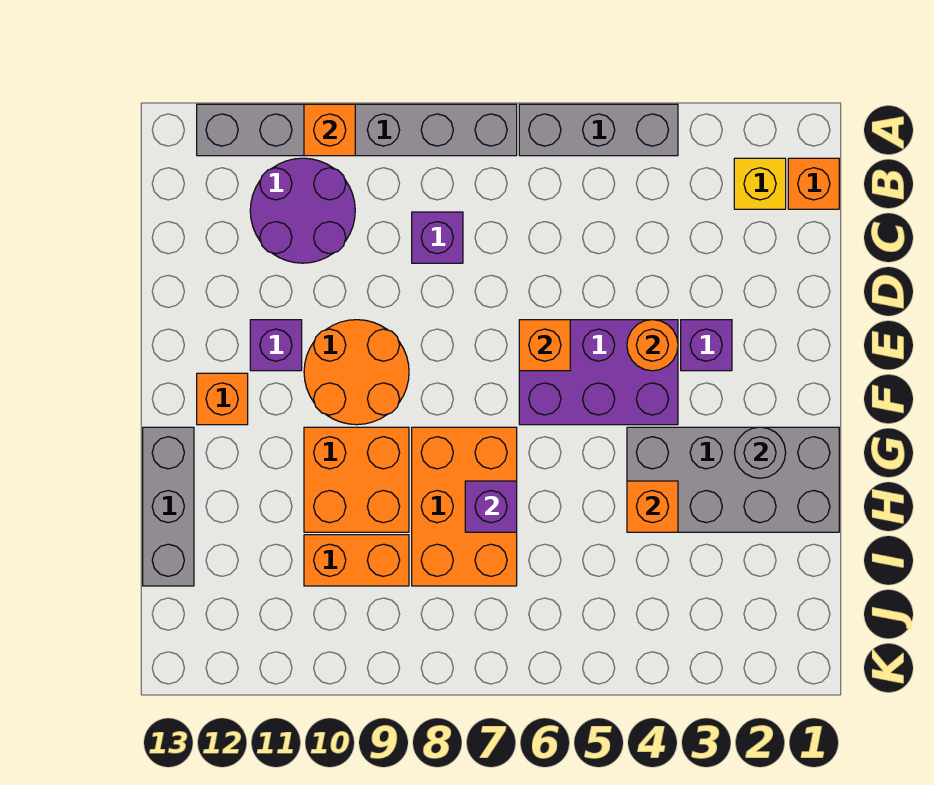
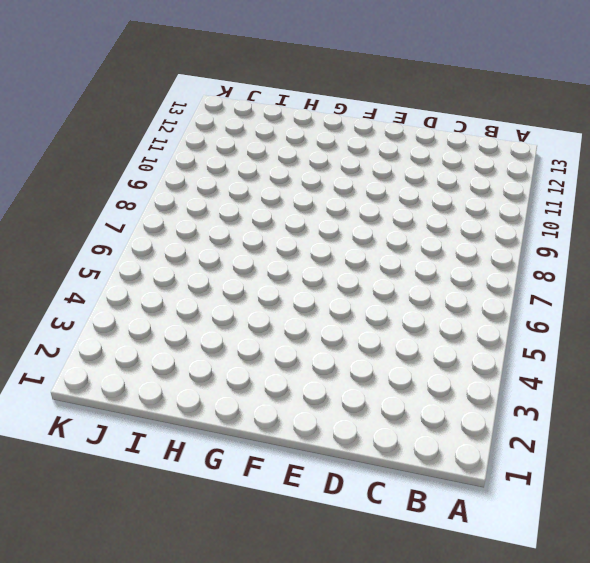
none -> grey 1x3 brick [519,104,678,156]
none -> grey 1x6 brick [197,104,517,156]
none -> orange 1x1 brick [788,158,839,209]

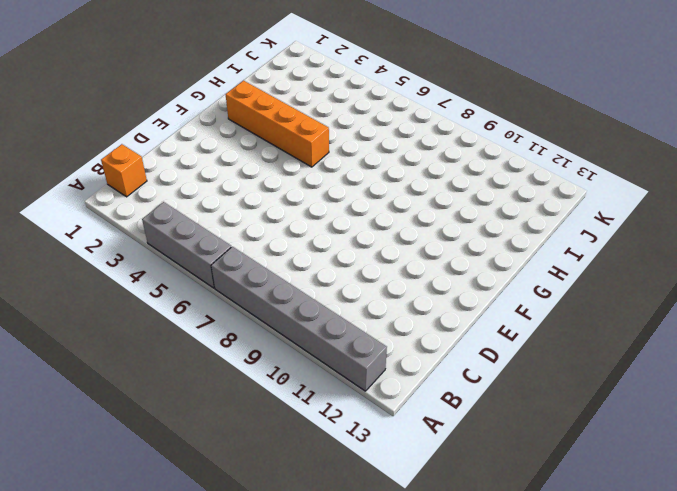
orange 1x4 brick [226,80,329,167] -> grey 2x4 brick [627,427,839,532]
none -> yellow 1x1 brick [734,158,786,209]
none -> purple 2x2 round brick [250,158,355,263]
none -> purple 1x1 brick [412,212,463,263]

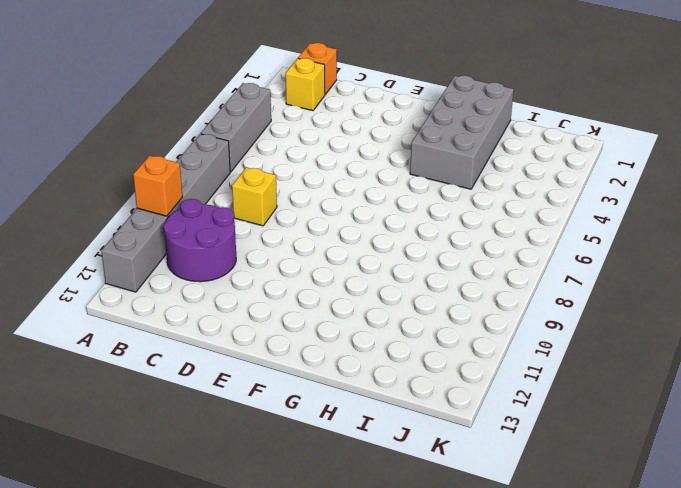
yellow 1x1 brick [232,167,277,226] -> purple 1x1 brick [412,212,463,263]
none -> purple 1x1 brick [681,320,732,371]
none -> purple 2x3 brick [519,320,678,425]
none -> orange 2x2 round brick [304,320,409,425]

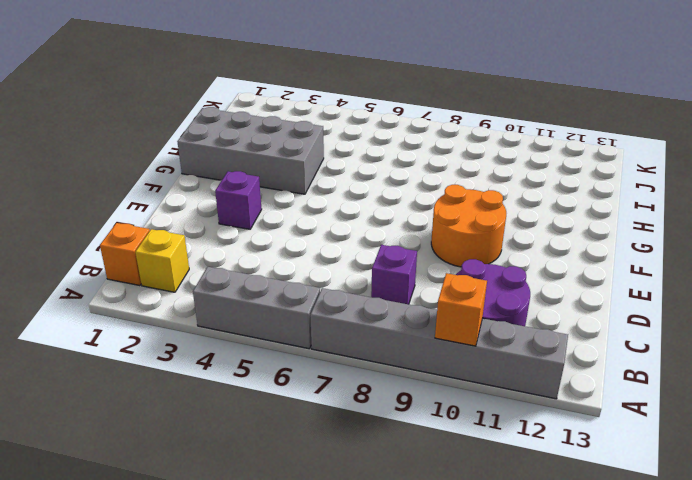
none -> purple 2x3 brick [519,320,678,425]
none -> purple 1x1 brick [250,320,302,371]
none -> orange 1x1 brick [197,373,248,425]

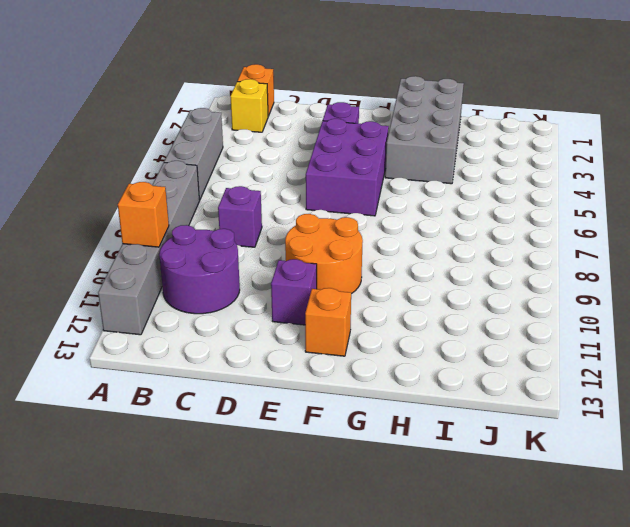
none -> orange 2x3 brick [412,427,517,586]
none -> orange 2x2 brick [304,427,409,532]
none -> grey 1x3 brick [143,427,194,586]

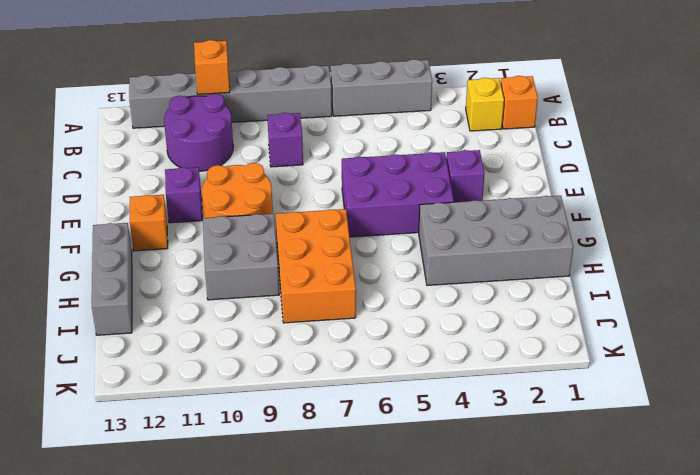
grey 2x2 brick [203,214,279,300] -> orange 2x2 brick [304,427,409,532]
none -> orange 1x2 brick [304,535,409,586]
none -> orange 1x1 round brick [627,320,678,371]
none -> orange 1x1 brick [519,320,570,371]

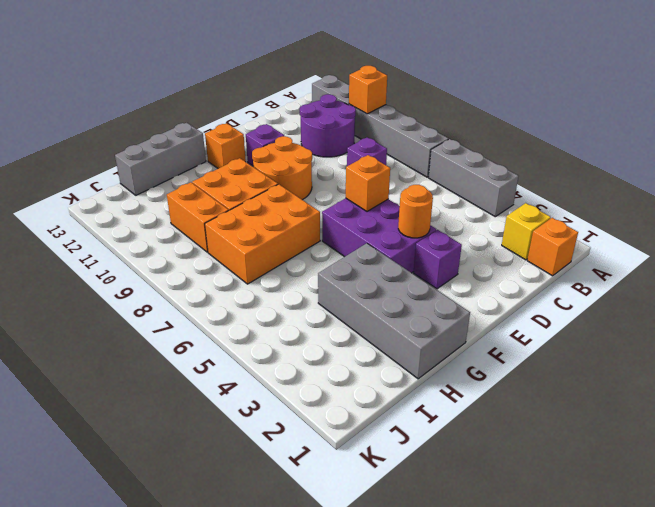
none -> grey 1x1 round brick [734,427,786,478]
none -> orange 1x1 brick [627,481,678,532]
none -> purple 1x1 brick [465,481,517,532]

